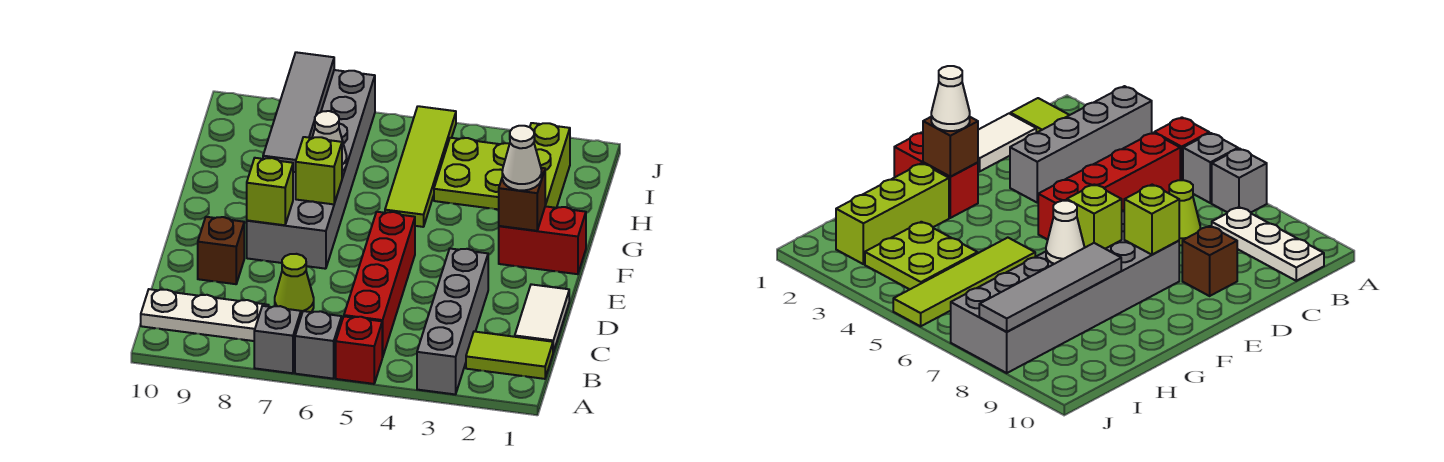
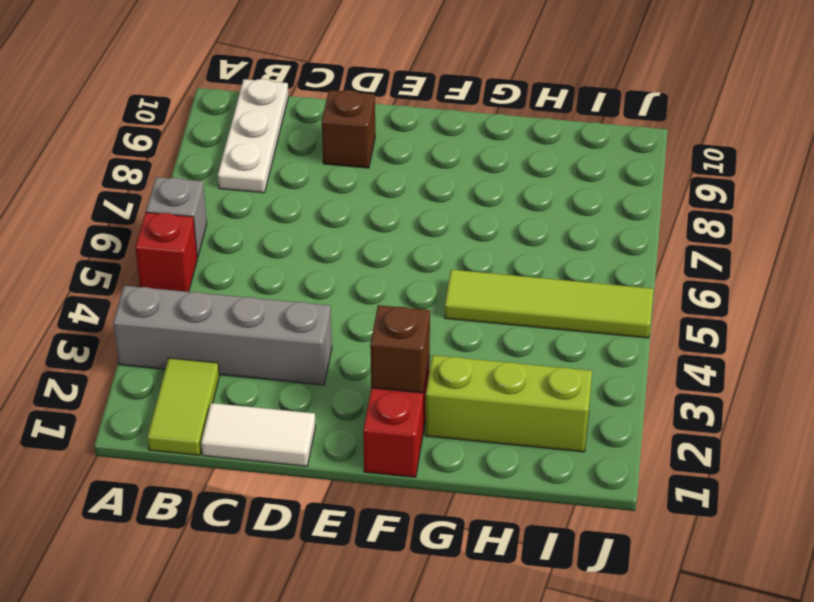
none -> grey 1x1 brick [254,306,301,373]
none -> red 1x4 brick [344,212,415,357]
none -> lime 1x1 cone [275,254,314,316]

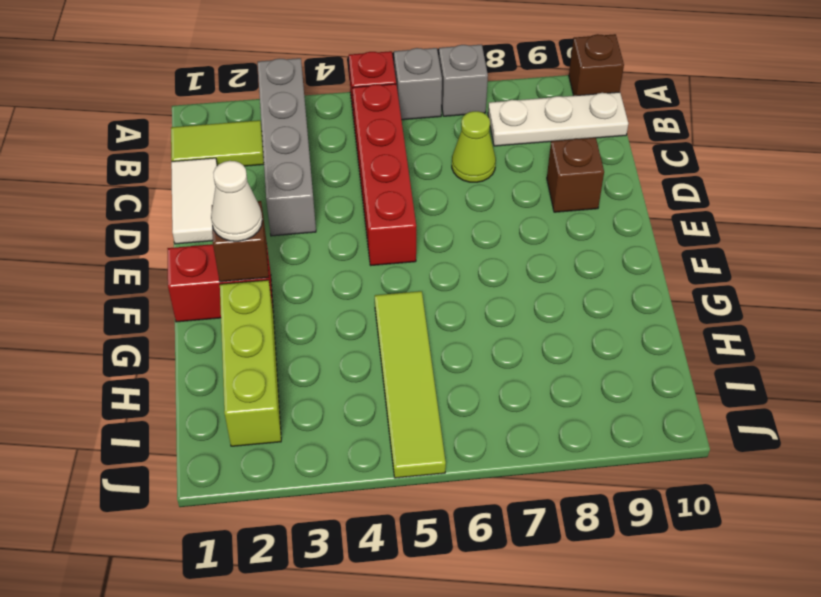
brown 1x1 brick [569,34,624,96] -> none
none -> grey 2x6 brick [247,70,375,269]
none -> lime 2x2 plate [434,138,509,209]
none -> lime 1x1 brick [247,158,293,225]

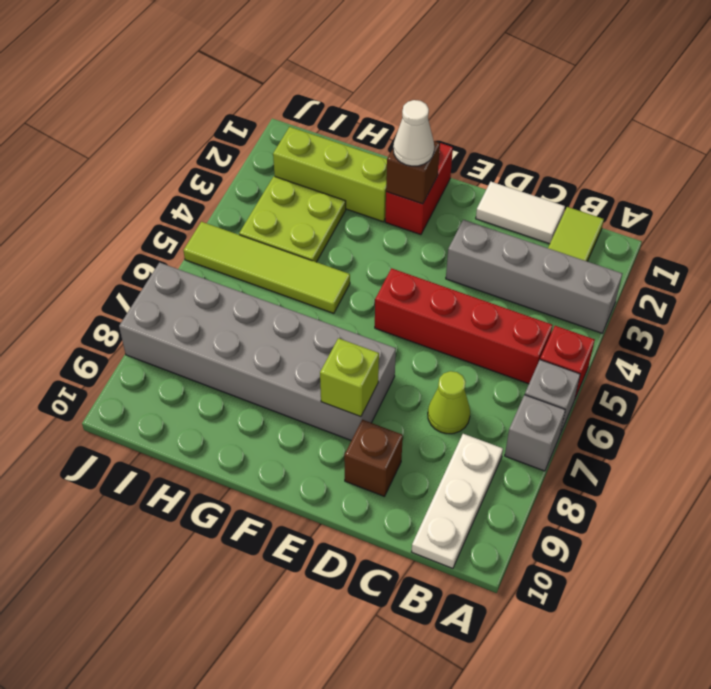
none -> lime 1x1 brick [296,137,342,204]
none -> white 1x1 cone [312,111,347,171]
none -> grey 1x4 tile [263,52,334,172]

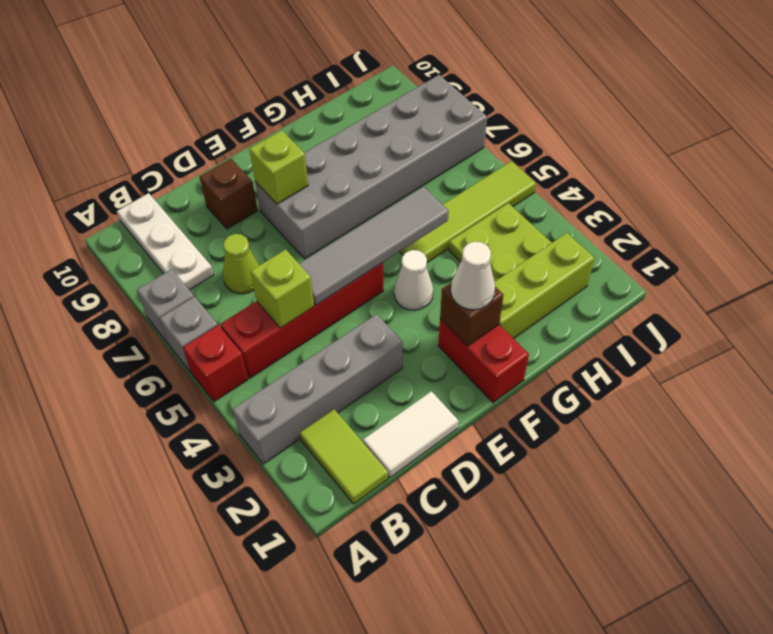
lime 1x1 brick [251,249,314,328] -> lime 1x1 brick moved to [296,137,342,204]
grey 1x4 tile [299,187,449,305] -> grey 1x4 tile moved to [263,52,334,172]
white 1x1 cone [394,250,433,310] -> white 1x1 cone moved to [312,111,347,171]

